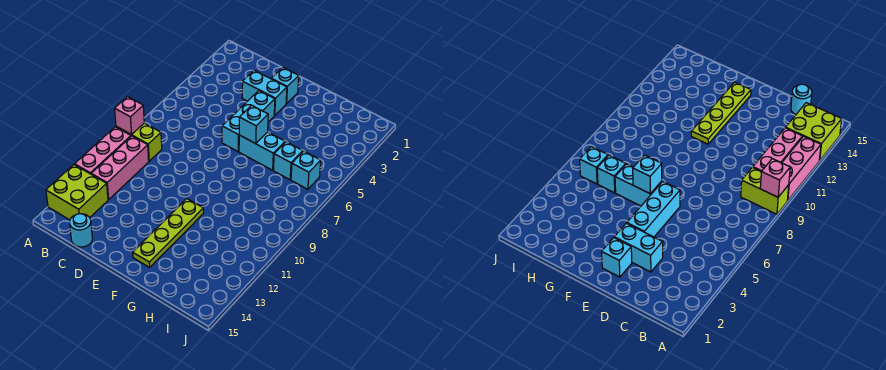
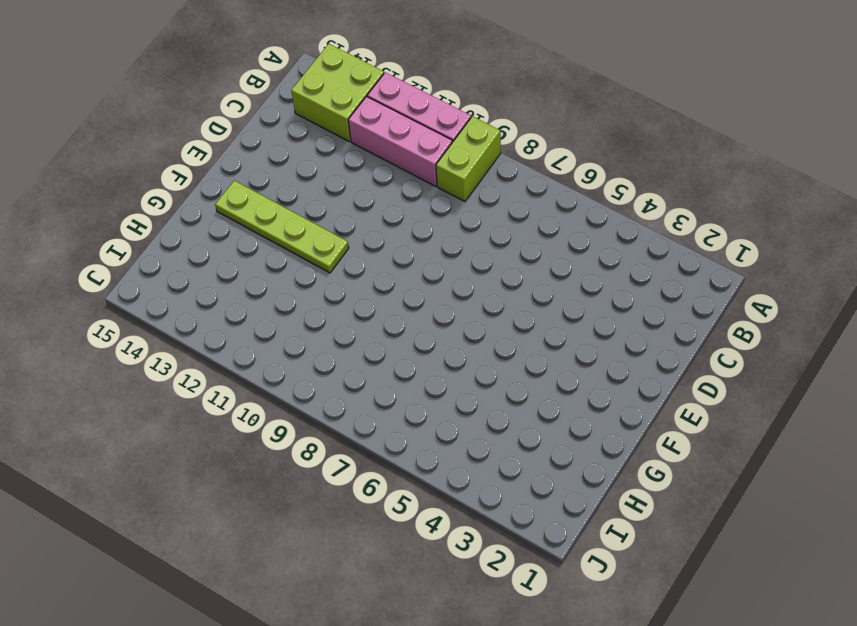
none -> cyan 1x1 round brick [69,214,93,247]
none -> cyan 1x2 brick [242,70,287,115]
none -> cyan 1x1 brick [271,67,299,104]

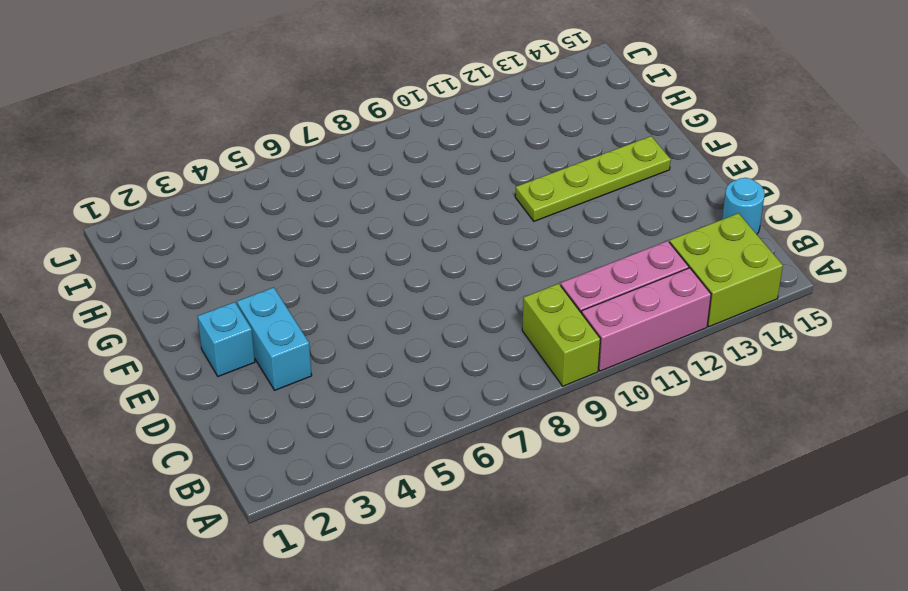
none -> cyan 1x3 brick [222,91,275,152]
none -> cyan 1x2 brick [239,132,285,170]
none -> cyan 1x1 brick [274,142,303,180]

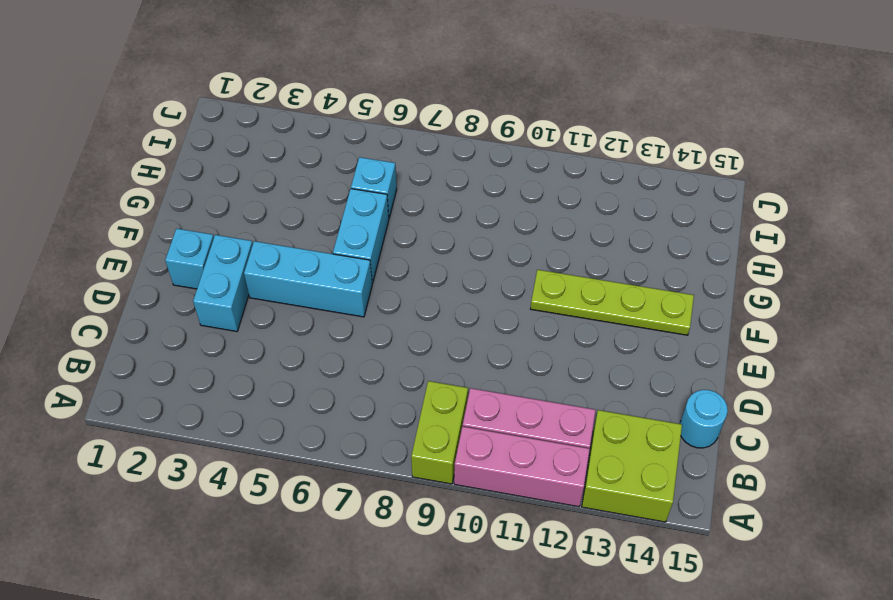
none -> cyan 1x1 brick [291,151,321,189]
none -> pink 1x1 brick [115,97,144,135]
none -> cyan 1x1 brick [239,105,268,144]

